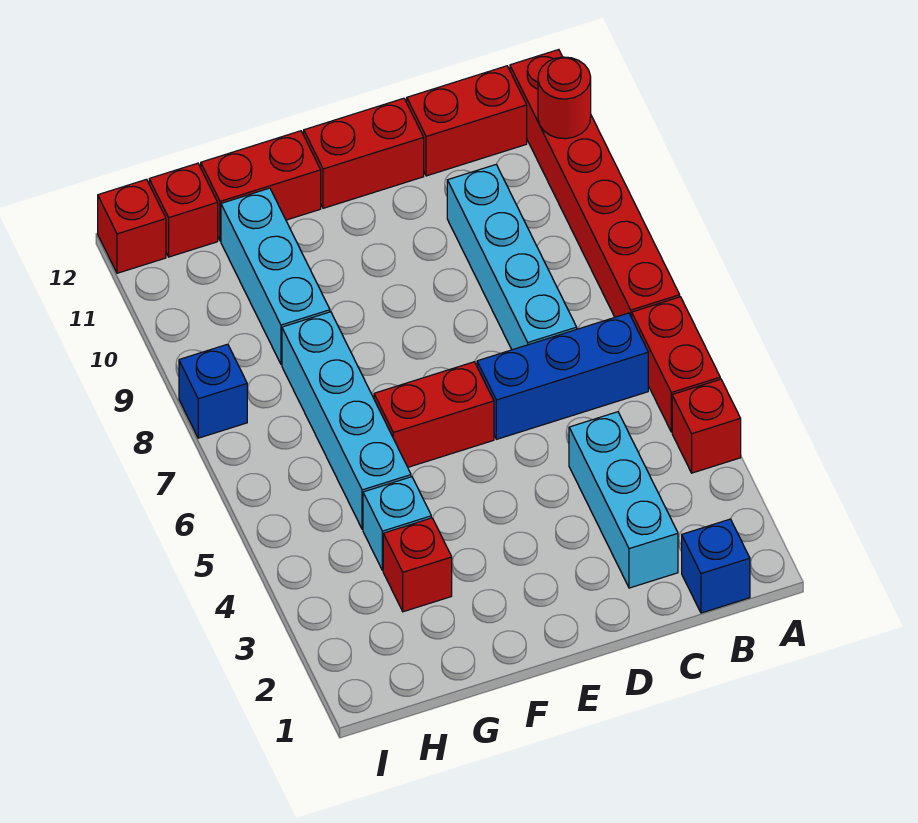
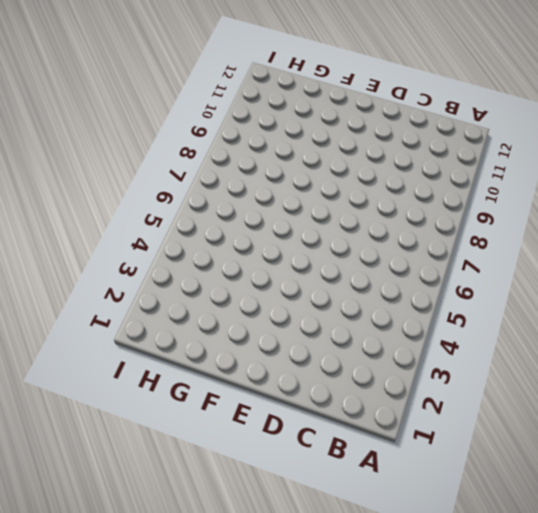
none -> red 1x1 brick [672,379,741,473]
none -> red 1x2 brick [632,297,720,432]
none -> red 1x6 brick [510,50,680,317]

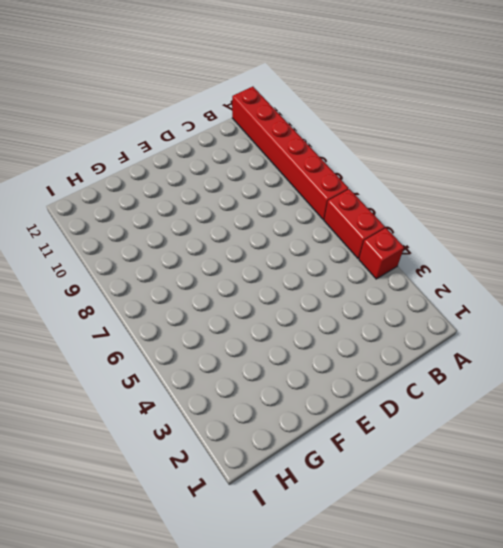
none -> blue 1x1 brick [682,519,750,613]
none -> blue 1x3 brick [477,313,648,439]
none -> red 1x2 brick [407,66,527,176]

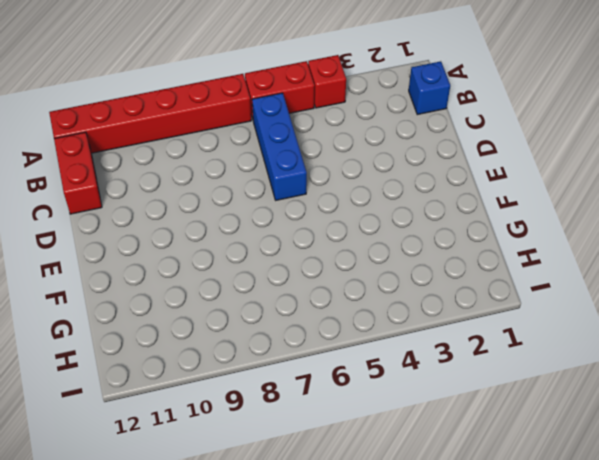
none -> cyan 1x3 brick [569,412,678,588]
none -> cyan 1x4 brick [447,164,577,350]
none -> red 1x2 brick [304,98,424,208]

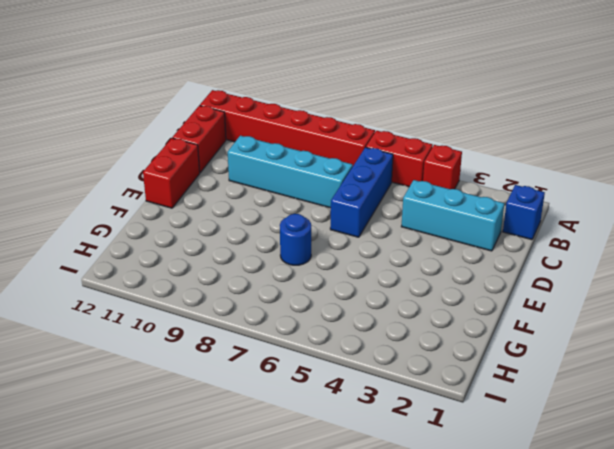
blue 1x1 round brick [280,214,311,265] -> none
none -> red 1x2 brick [374,362,494,467]
none -> red 1x2 brick [201,131,321,241]
none -> red 1x1 brick [383,518,452,612]

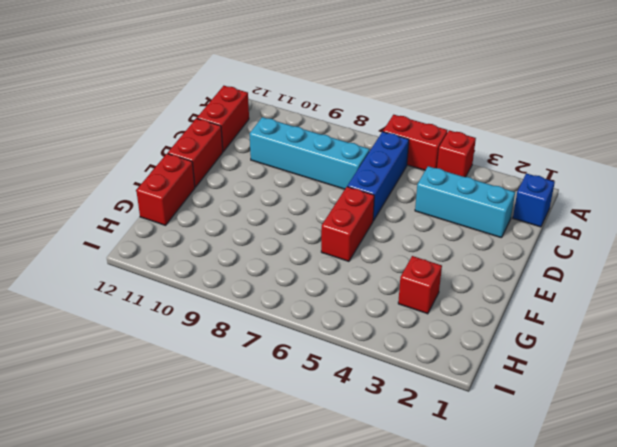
none -> red 1x6 brick [510,50,680,317]
none -> cyan 1x1 brick [363,477,431,571]
none -> cyan 1x4 brick [282,312,411,529]

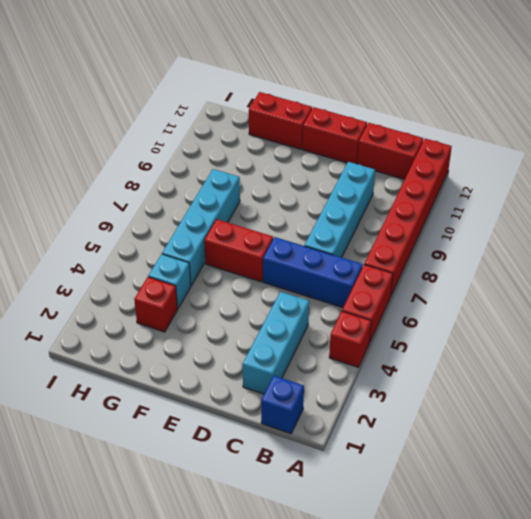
none -> cyan 1x3 brick [221,188,330,364]
none -> red 1x1 brick [149,163,218,257]
none -> blue 1x1 brick [179,344,247,438]

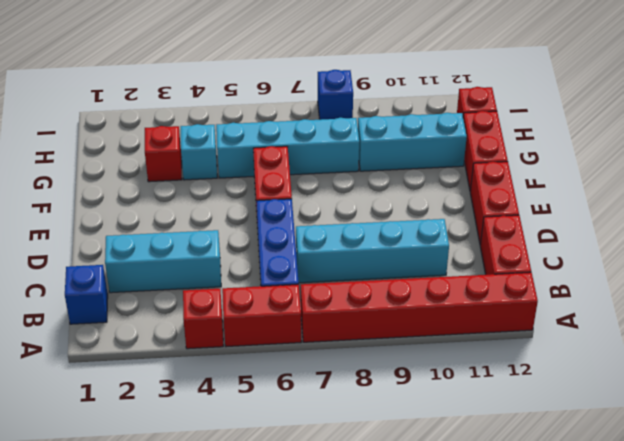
none -> red 1x1 brick [98,179,166,273]
none -> red 1x1 round brick [538,57,591,139]

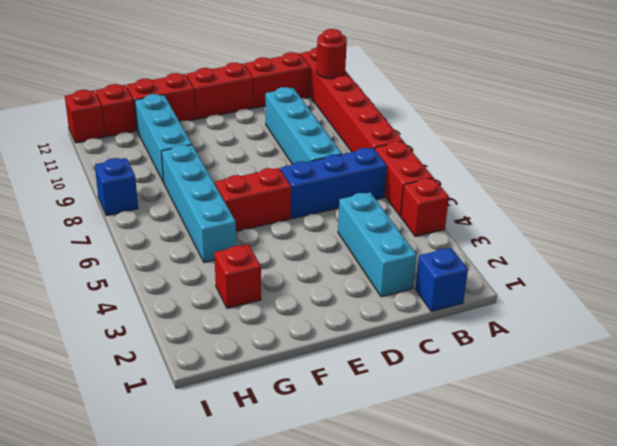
none -> cyan 1x1 brick [363,477,431,571]

